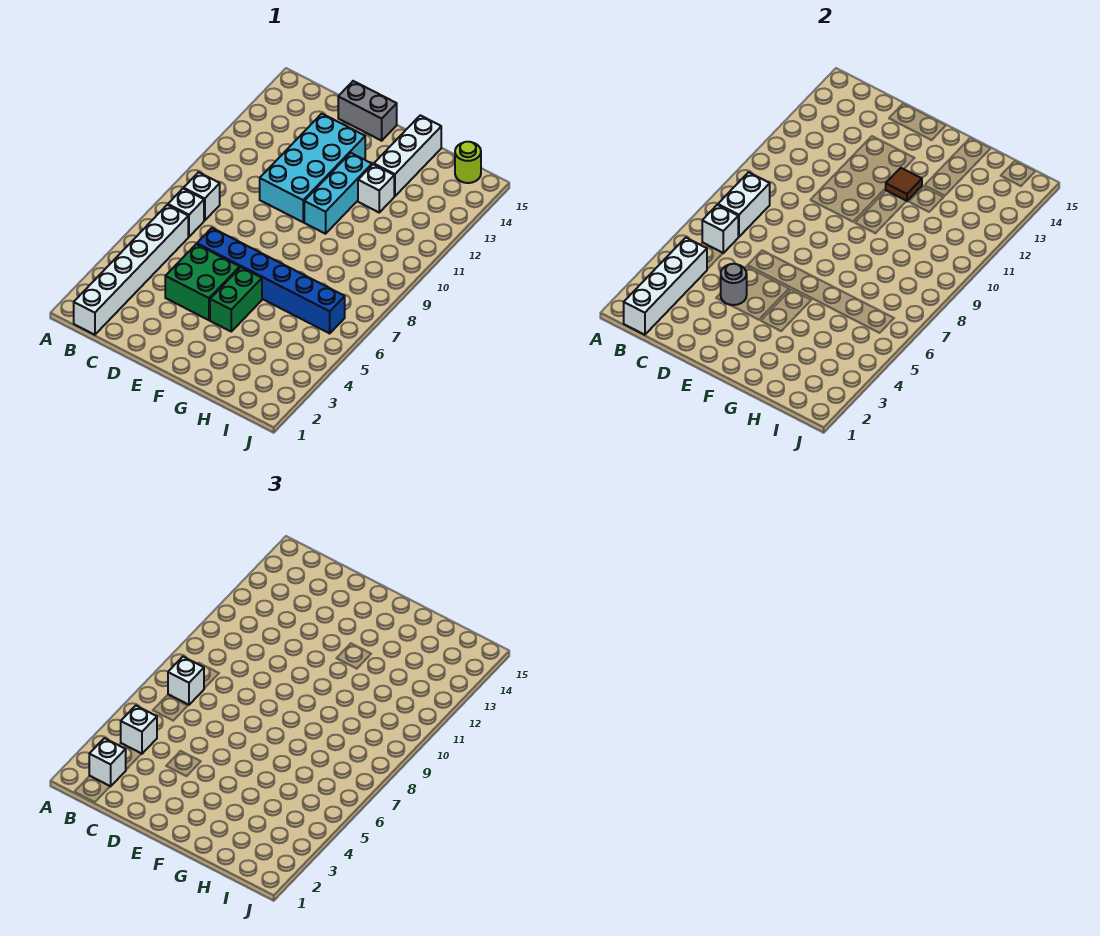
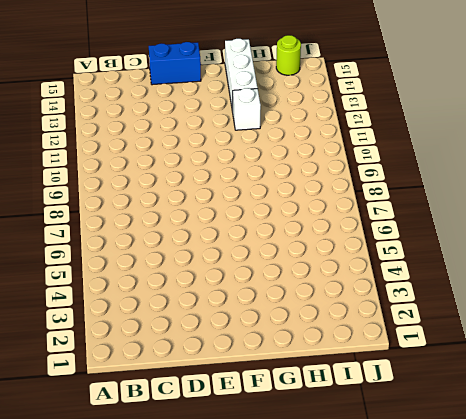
blue 1x2 brick [149,42,201,85] -> grey 1x2 brick [338,81,397,141]
none -> white 1x6 brick [74,205,188,335]
none -> white 1x1 brick [168,189,204,237]
none -> white 1x1 brick [184,172,220,221]

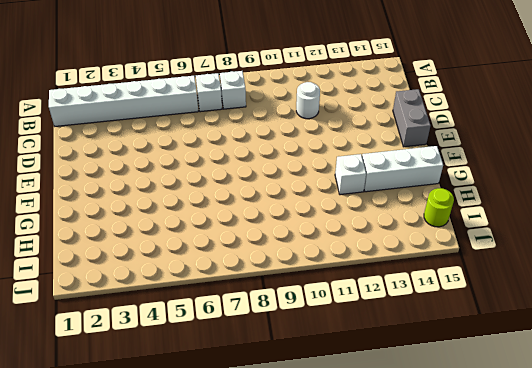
white 1x1 round brick [296,82,320,119] -> none
none -> green 2x2 brick [165,244,240,320]
none -> blue 1x6 brick [197,228,345,333]
none -> cyan 2x4 brick [260,114,365,222]

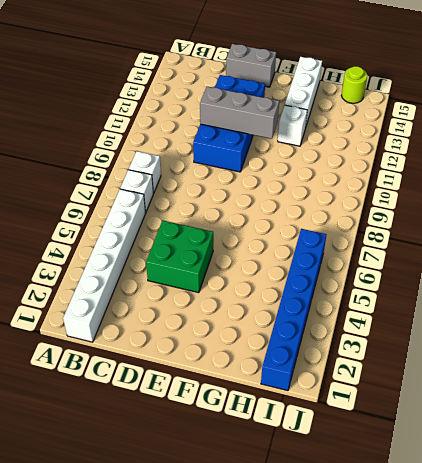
blue 2x4 brick [193,75,265,172] -> cyan 2x4 brick [260,114,365,222]
grey 1x3 brick [200,87,279,139] -> none
blue 1x6 brick [261,229,326,391] -> blue 1x6 brick turned to [197,228,345,333]
none -> green 1x2 brick [210,267,262,331]
none -> cyan 1x3 brick [304,153,372,234]
none -> white 1x4 brick [624,238,707,335]

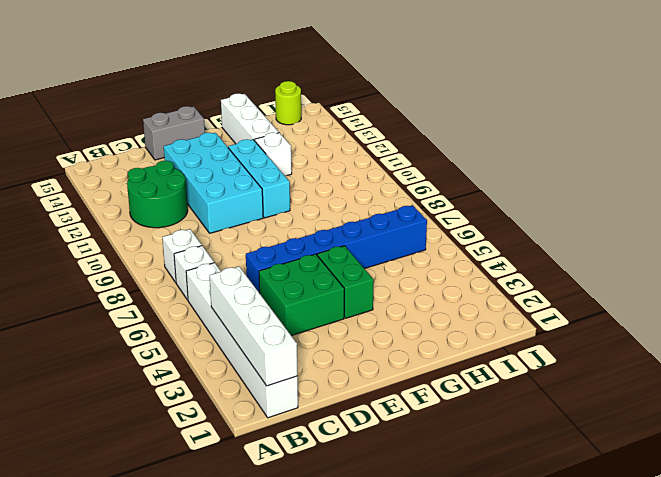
green 2x2 round brick [127,160,188,228] -> none
none -> white 1x1 brick [702,205,738,253]
none -> white 1x2 brick [718,172,770,237]
none -> grey 1x1 round brick [721,264,747,305]

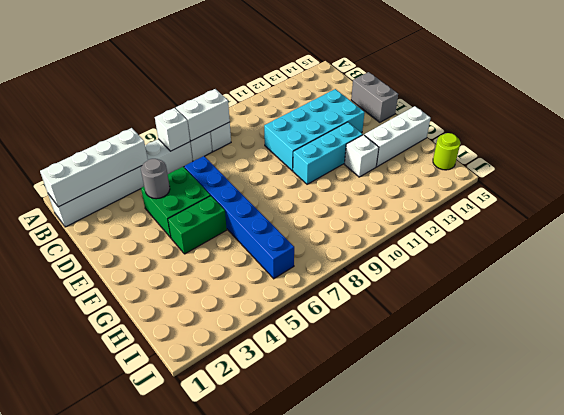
none -> brown 1x1 tile [886,168,922,201]
none -> white 1x1 brick [89,738,126,786]
none -> white 1x1 brick [121,706,157,754]

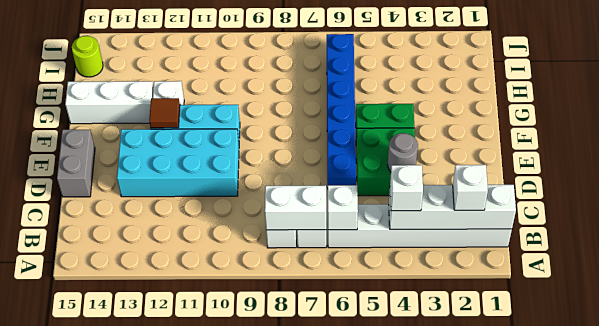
none -> white 1x1 brick [168,657,204,705]

